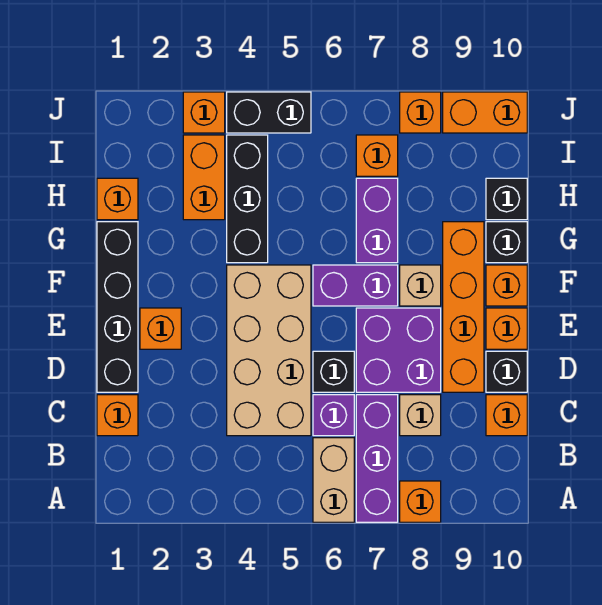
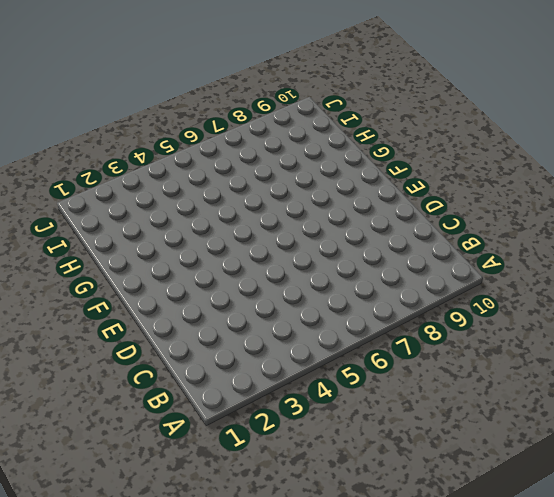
none -> tan 1x2 brick [313,438,354,522]
none -> purple 1x3 brick [356,395,398,522]
none -> orange 1x1 brick [400,481,441,522]

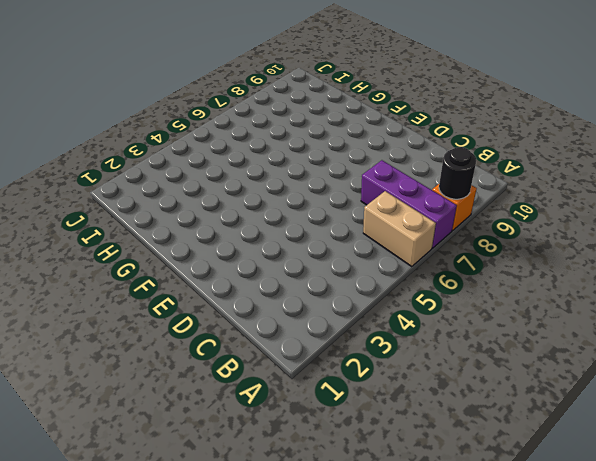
black 1x1 round brick [439,147,476,199] -> none
none -> orange 1x1 brick [97,395,138,436]
none -> tan 2x4 brick [227,265,311,436]
none -> purple 1x1 brick [313,395,354,436]

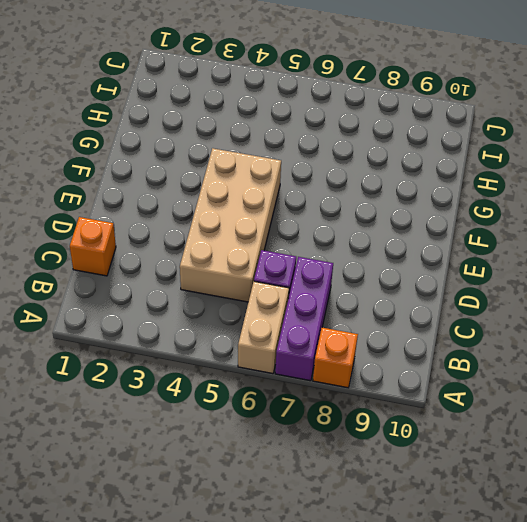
none -> tan 1x1 brick [400,395,441,436]
none -> orange 1x1 brick [486,395,527,436]
none -> black 1x4 brick [97,222,138,392]

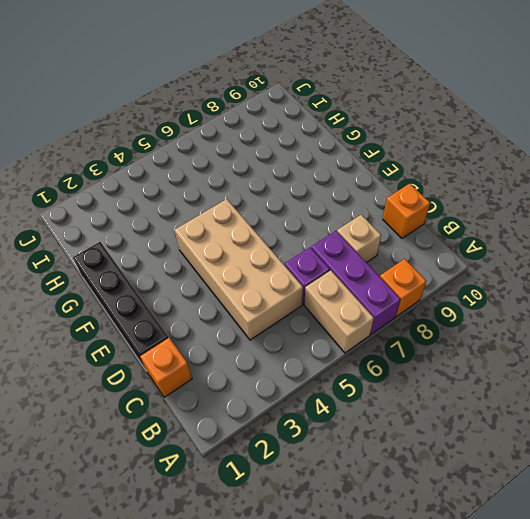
none -> black 1x1 brick [313,351,354,392]
none -> purple 2x2 brick [356,308,441,392]
none -> orange 1x4 brick [443,222,484,392]

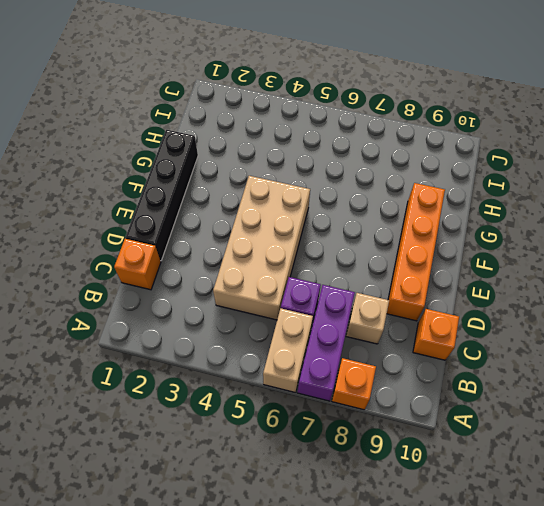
none -> black 1x1 brick [313,351,354,392]
none -> purple 2x2 brick [356,308,441,392]
none -> black 1x1 brick [486,351,527,392]

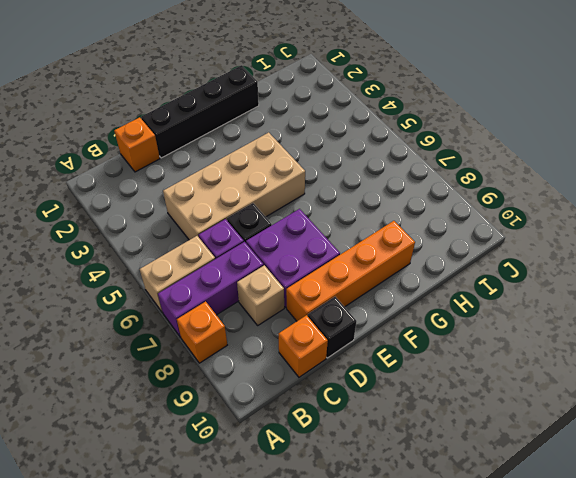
none -> orange 1x1 brick [140,308,181,349]
none -> orange 1x1 brick [486,308,527,349]
none -> purple 1x2 brick [313,265,398,306]

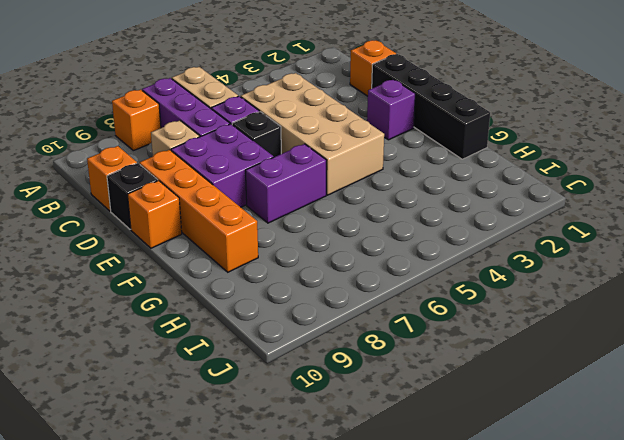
purple 1x1 brick [367,79,415,140] -> orange 1x1 brick [140,308,181,349]
none -> tan 1x1 brick [400,265,441,306]
none -> orange 1x1 brick [486,265,527,306]
none -> black 1x3 brick [227,135,268,263]

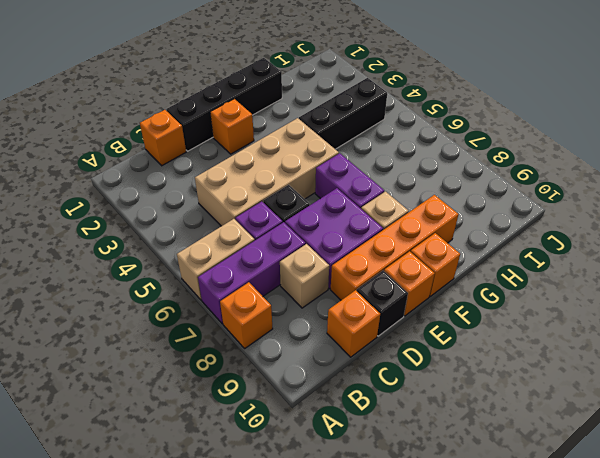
none -> purple 1x2 brick [356,178,398,263]
none -> black 1x1 brick [486,222,527,263]
none -> orange 1x1 brick [97,178,138,220]

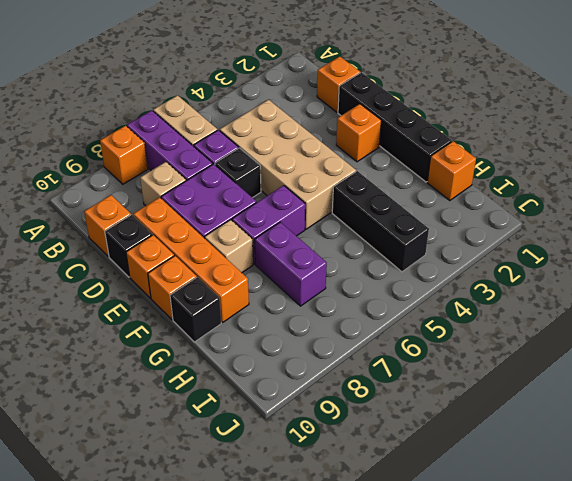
none -> orange 1x2 brick [183,135,225,220]
none -> black 1x1 brick [486,178,527,220]
none -> orange 1x1 brick [356,135,398,176]

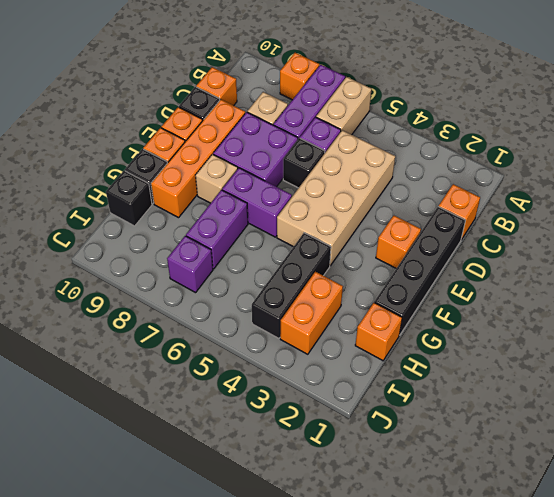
purple 1x1 brick [167,236,213,293] -> orange 1x1 brick [356,135,398,176]
none -> orange 1x1 brick [183,92,225,133]
none -> black 1x2 brick [227,92,311,133]
none -> orange 1x1 brick [400,92,441,133]

